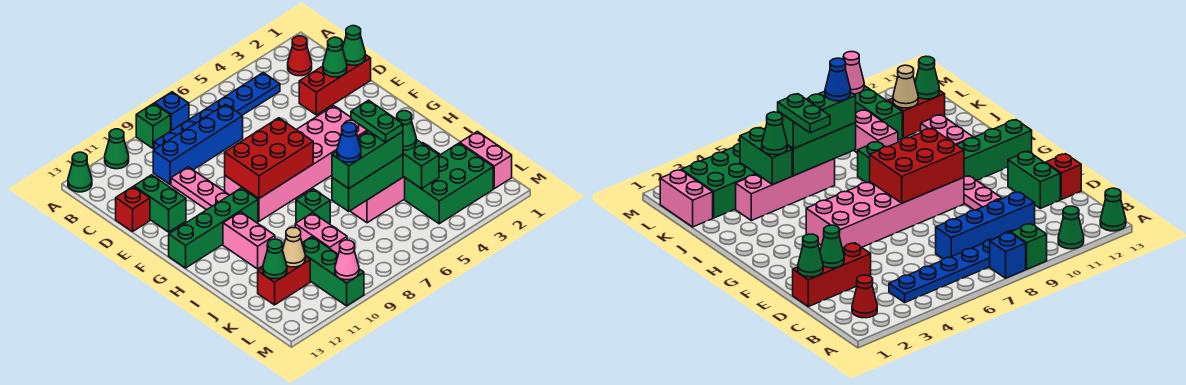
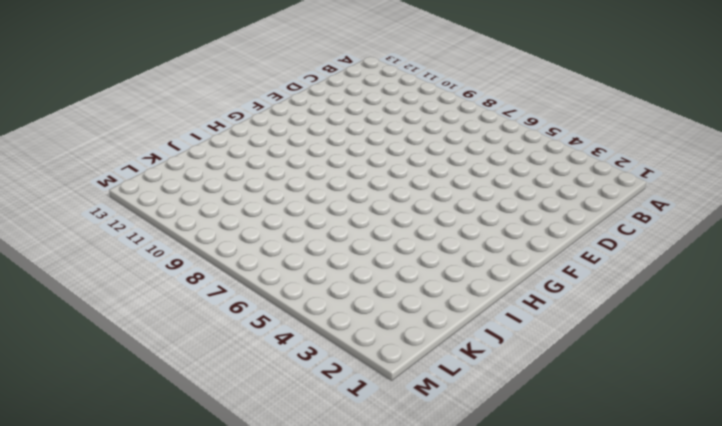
none -> blue 1x1 brick [155,92,189,131]
none -> green 1x1 brick [136,103,171,148]
none -> green 1x1 cone [105,129,129,169]
none -> green 1x1 cone [68,152,92,192]

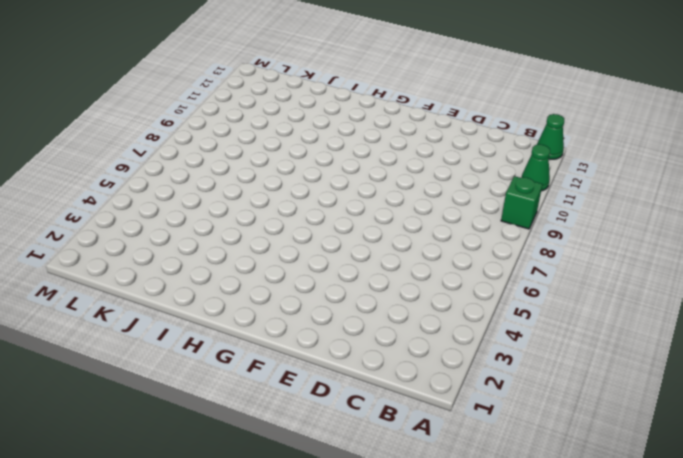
none -> blue 1x1 brick [155,92,189,131]
none -> red 1x1 cone [288,36,312,76]
none -> blue 1x6 plate [154,72,280,150]
none -> blue 1x4 brick [153,104,243,184]

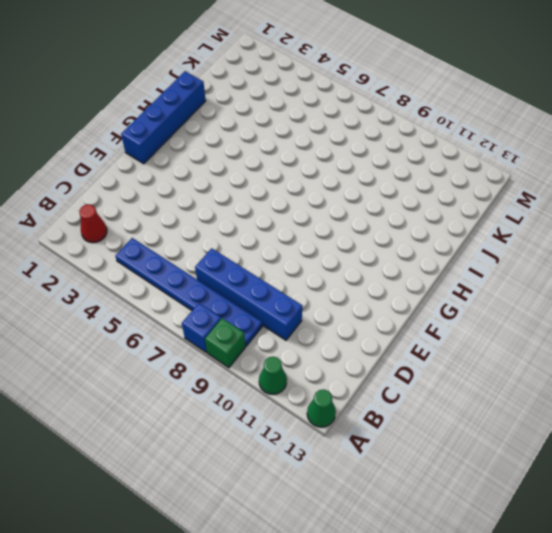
blue 1x4 brick [121,71,206,164] -> none
none -> red 1x3 brick [299,54,371,115]
none -> pink 1x3 plate [171,167,229,210]
none -> green 1x2 brick [134,175,186,232]
none -> red 1x1 brick [116,187,150,232]

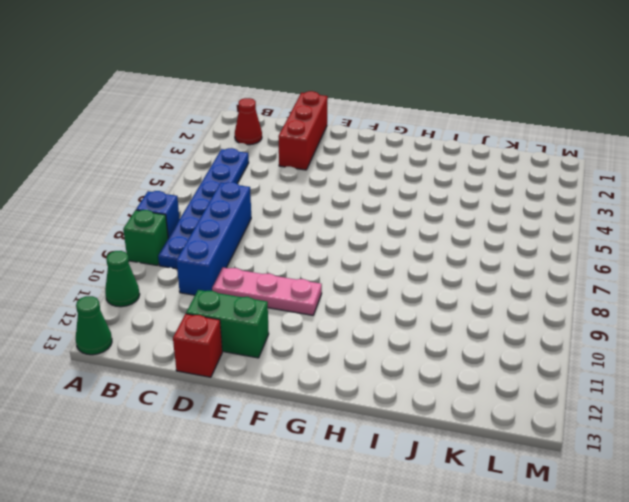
none -> pink 2x6 brick [225,106,368,221]
none -> green 1x4 brick [169,188,258,268]
none -> pink 1x2 brick [223,212,275,269]
none -> green 1x1 brick [296,189,330,224]

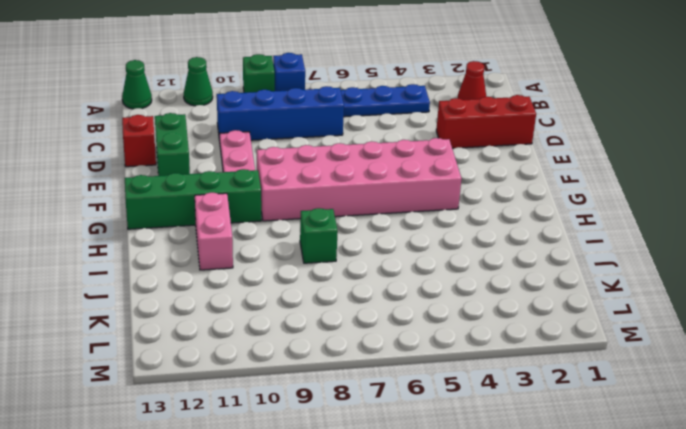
none -> pink 1x4 brick [351,143,440,223]
none -> pink 1x2 brick [295,213,347,254]
none -> pink 1x2 brick [460,131,512,189]
none -> green 2x3 brick [405,143,493,224]

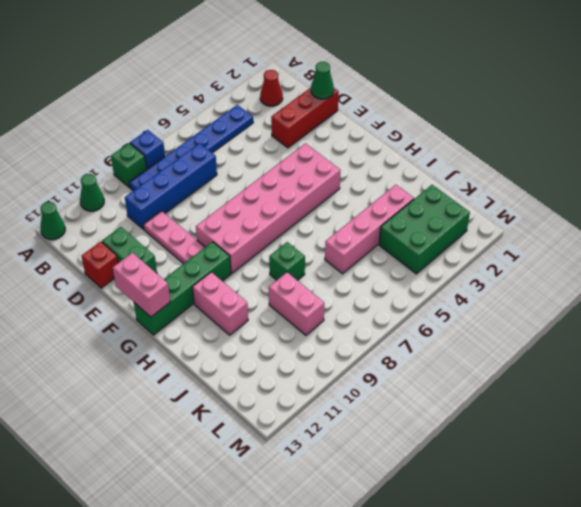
pink 1x2 brick [113,253,170,317] -> pink 1x2 brick moved to [460,131,512,189]
none -> green 1x3 brick [302,237,364,306]
none -> red 1x2 brick [258,256,310,305]
none -> green 1x1 cone [323,37,347,77]
none -> red 2x3 brick [225,118,313,198]

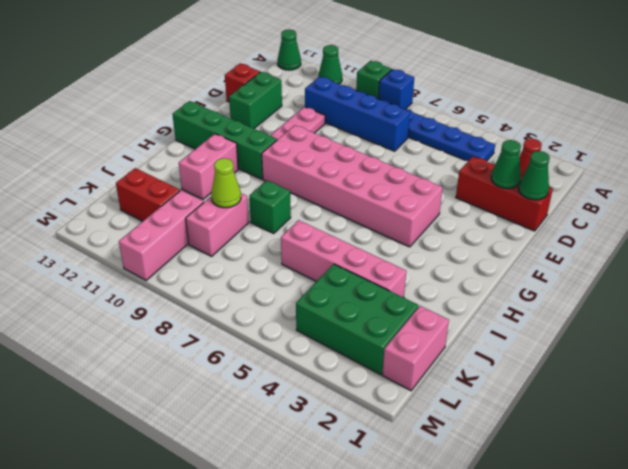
lime 1x1 cone [211,158,241,208] -> none
pink 1x3 brick [119,190,204,280] -> green 1x3 brick [302,237,364,306]
none -> red 2x3 brick [225,118,313,198]
none -> green 1x2 brick [403,139,439,189]
none -> green 1x3 brick [332,155,403,211]
none -> tan 1x1 cone [282,228,305,267]

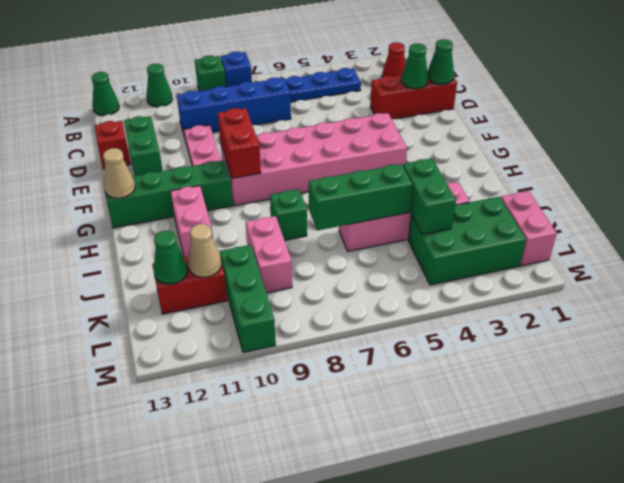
red 1x2 brick [218,108,261,178] -> red 2x3 brick [225,118,313,198]
tan 1x1 cone [103,148,135,198] -> none
none -> pink 1x1 cone [335,240,359,280]
none -> green 1x1 cone [397,111,416,150]
none -> green 1x3 brick [332,131,403,189]
none -> green 1x2 plate [351,100,403,142]

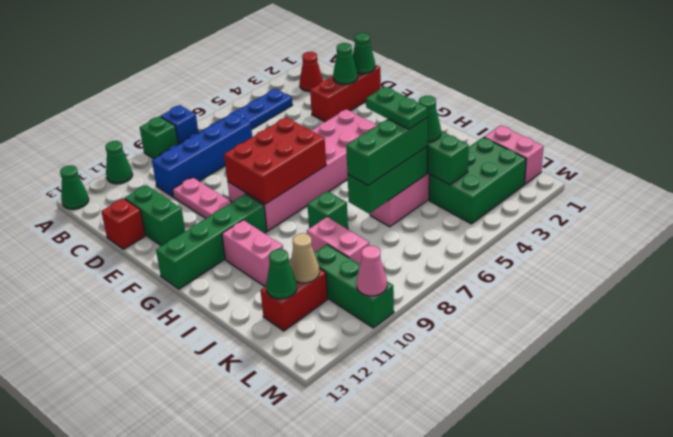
none -> blue 1x1 cone [337,123,361,162]

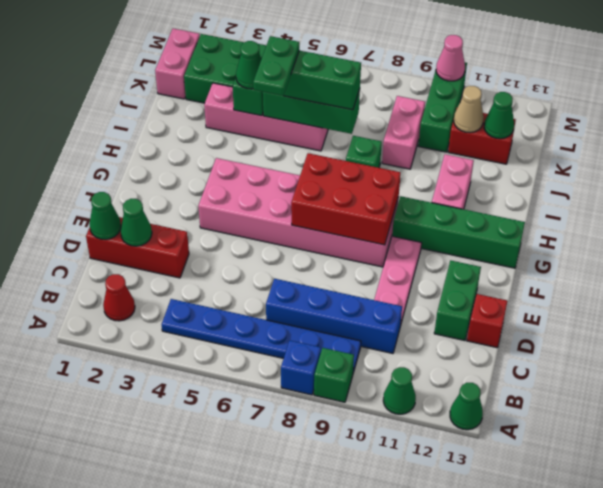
none -> blue 1x1 cone [337,123,361,162]

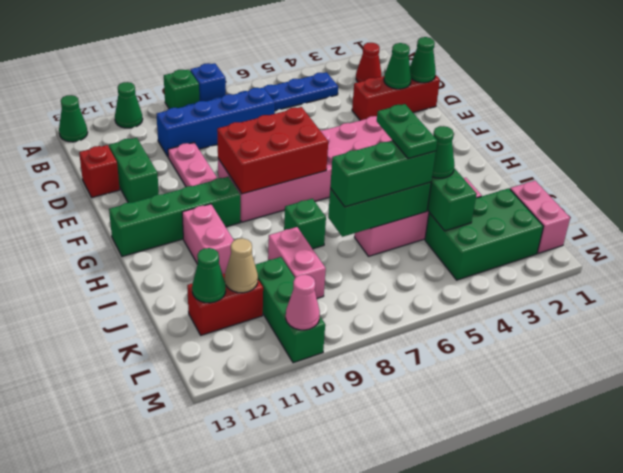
none -> blue 1x1 cone [337,123,361,162]

